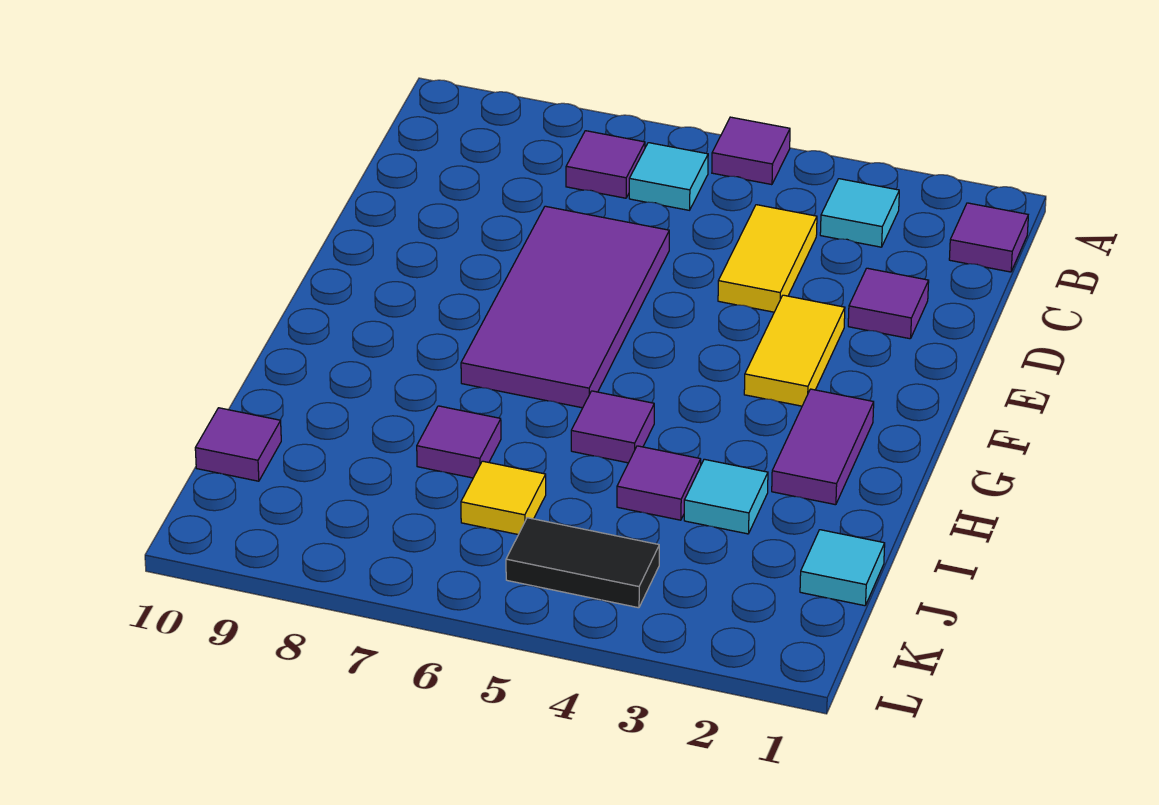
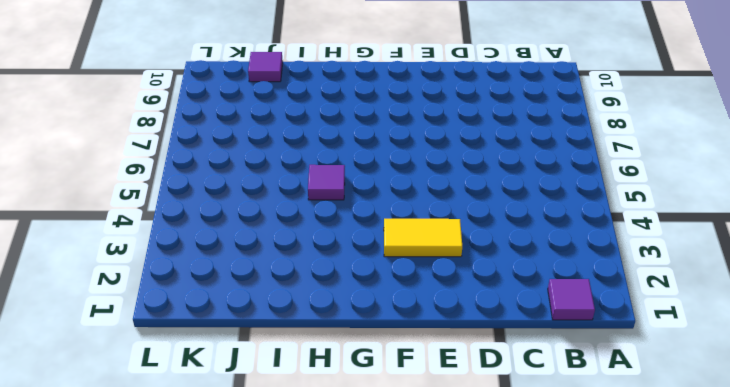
none -> purple 1x1 tile [712,117,790,185]
none -> cyan 1x1 tile [820,179,899,247]
none -> cyan 1x1 tile [629,143,708,210]

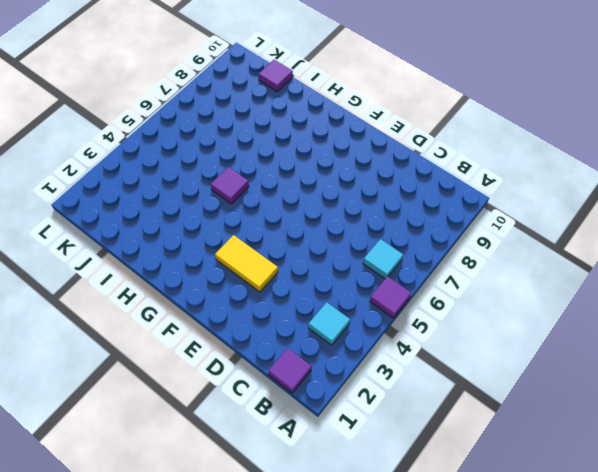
none -> purple 1x1 tile [566,131,645,198]
none -> yellow 1x2 tile [718,205,817,312]
none -> purple 1x1 tile [848,268,929,339]

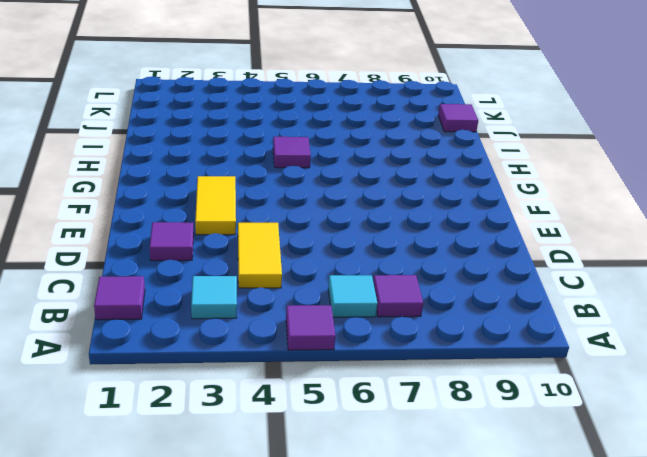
none -> purple 2x4 tile [461,206,669,408]
none -> purple 1x2 tile [772,389,874,505]
none -> cyan 1x1 tile [684,459,768,534]

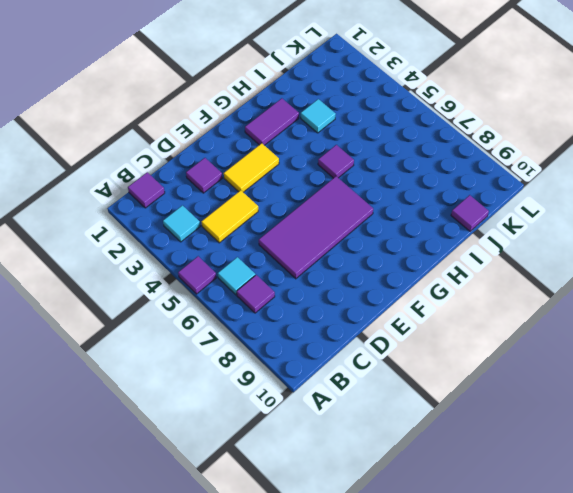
none -> purple 1x1 tile [617,446,701,520]
none -> purple 1x1 tile [417,406,501,478]
none -> cyan 1x1 tile [800,530,885,606]

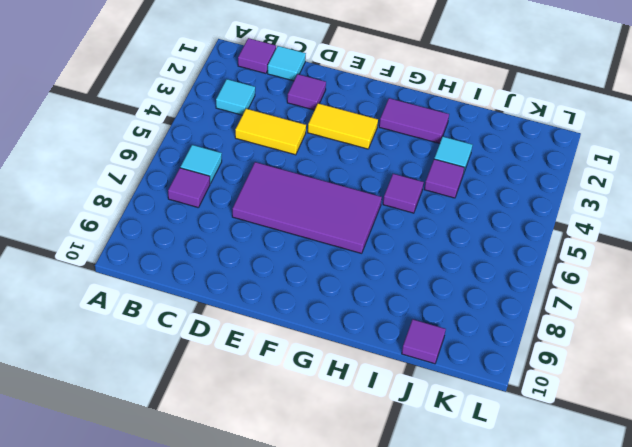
cyan 1x1 tile [268,46,306,81] -> cyan 1x1 tile moved to [800,530,885,606]
none -> purple 1x1 tile [712,117,790,185]
none -> purple 1x1 tile [417,406,501,478]
none -> yellow 1x1 tile [461,461,546,535]

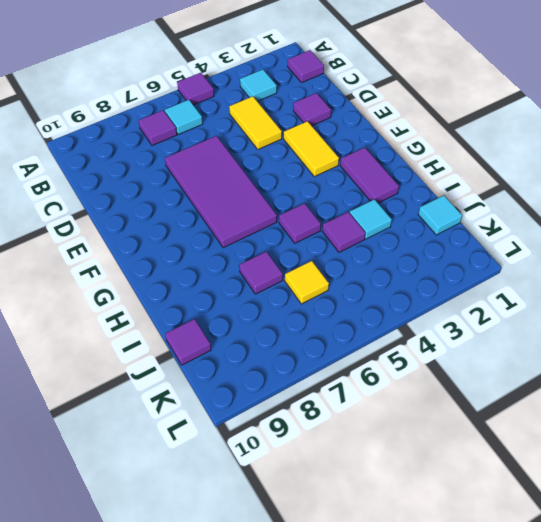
none -> black 1x2 tile [506,518,659,608]

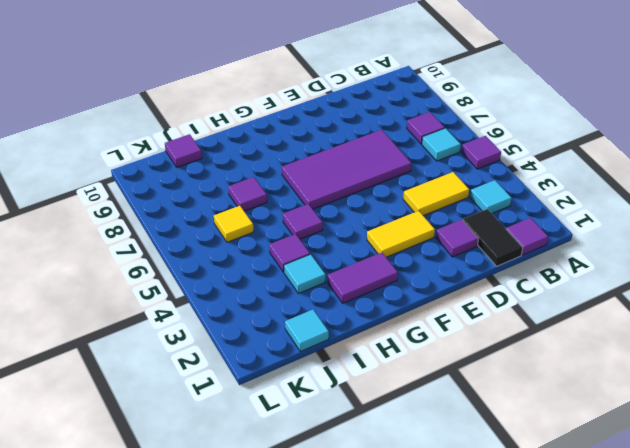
black 1x2 tile [463,209,523,266] -> black 1x2 tile moved to [506,518,659,608]

